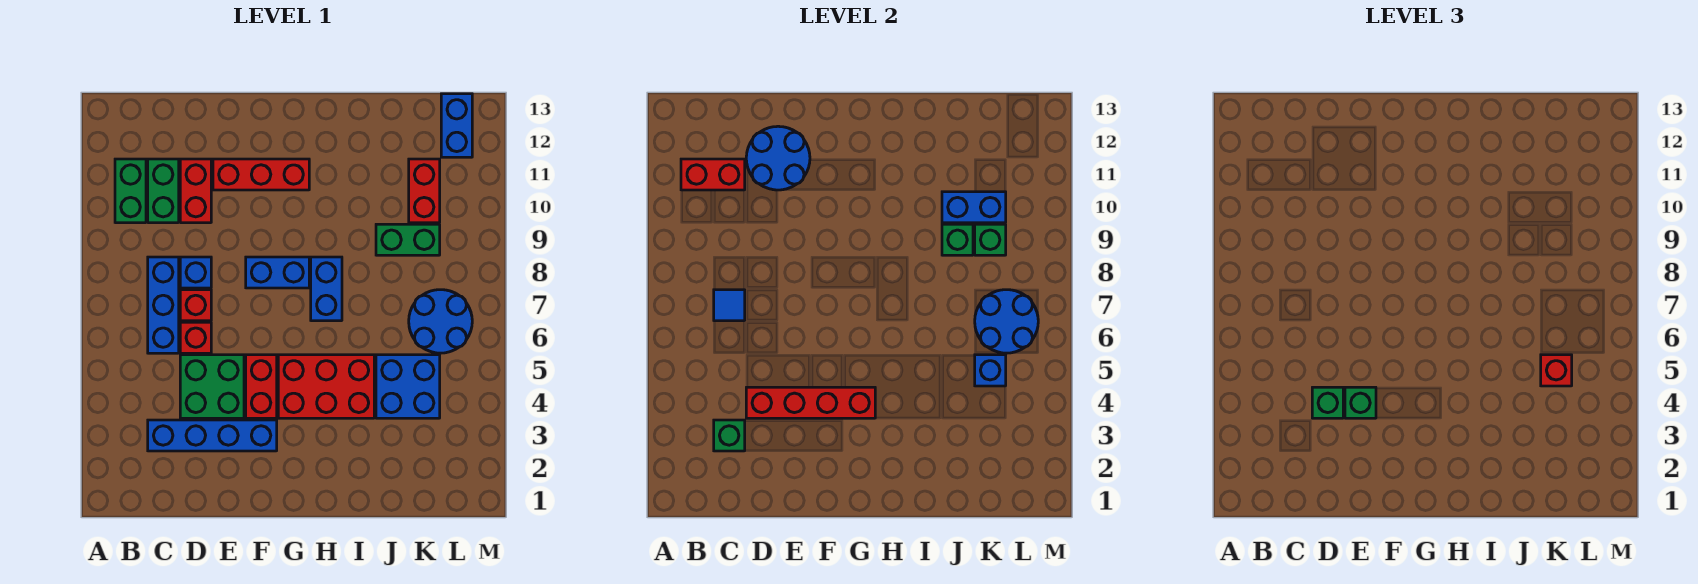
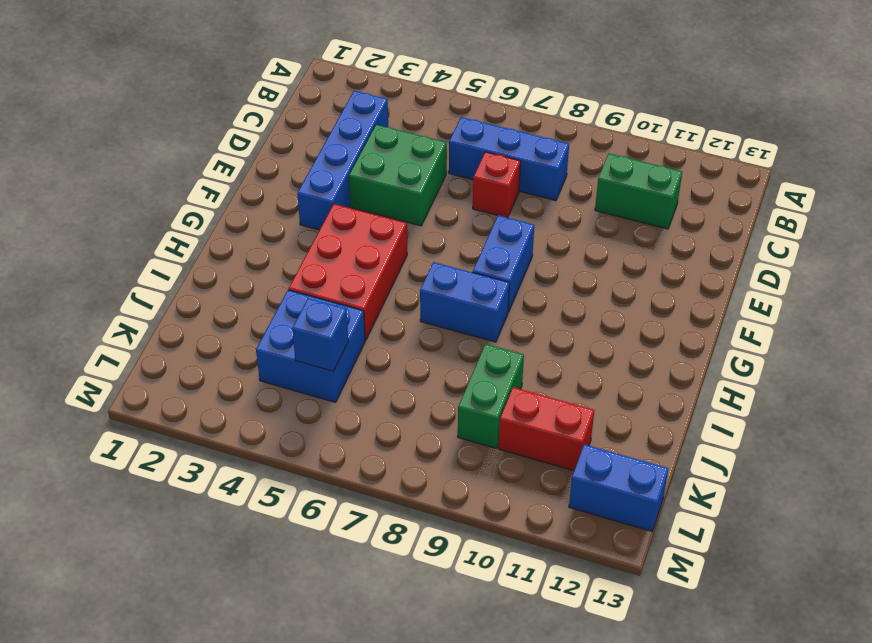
none -> green 1x2 brick [115,159,146,223]
none -> red 1x1 brick [180,322,211,353]
none -> blue 1x1 brick [180,257,211,288]
none -> red 1x2 brick [180,159,211,223]

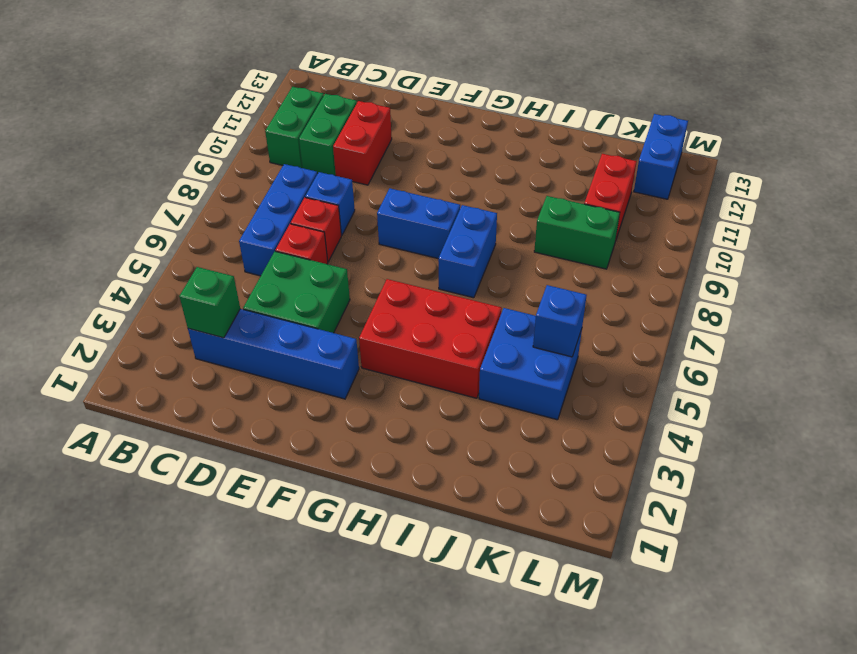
none -> red 1x3 brick [213,159,309,190]
none -> red 1x2 brick [246,355,277,418]
none -> blue 2x2 round brick [409,290,472,353]
none -> red 1x2 brick [681,159,745,190]

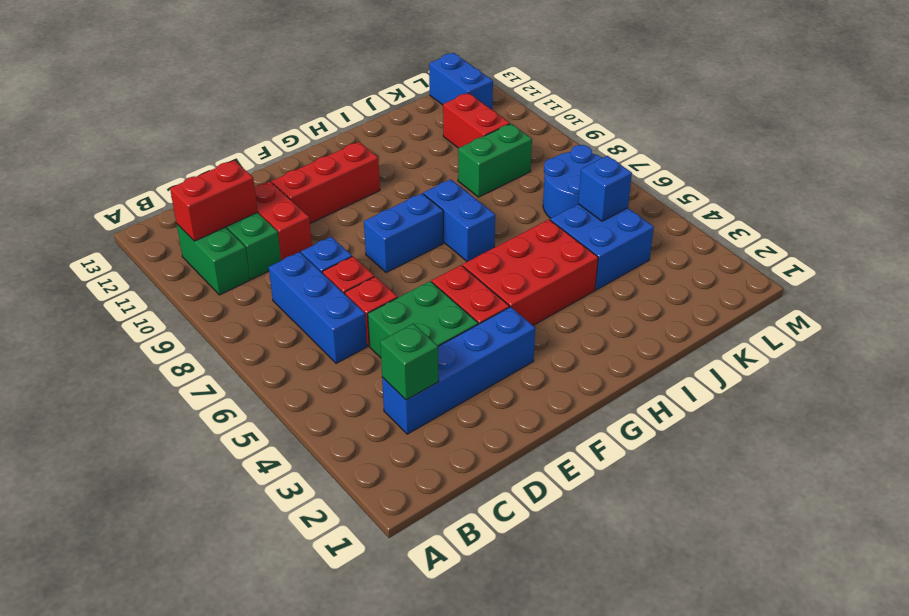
none -> blue 1x1 tile [714,290,745,321]
none -> red 1x4 brick [746,387,875,418]
none -> blue 2x2 round brick [746,126,810,190]
none -> green 1x1 brick [942,224,973,255]

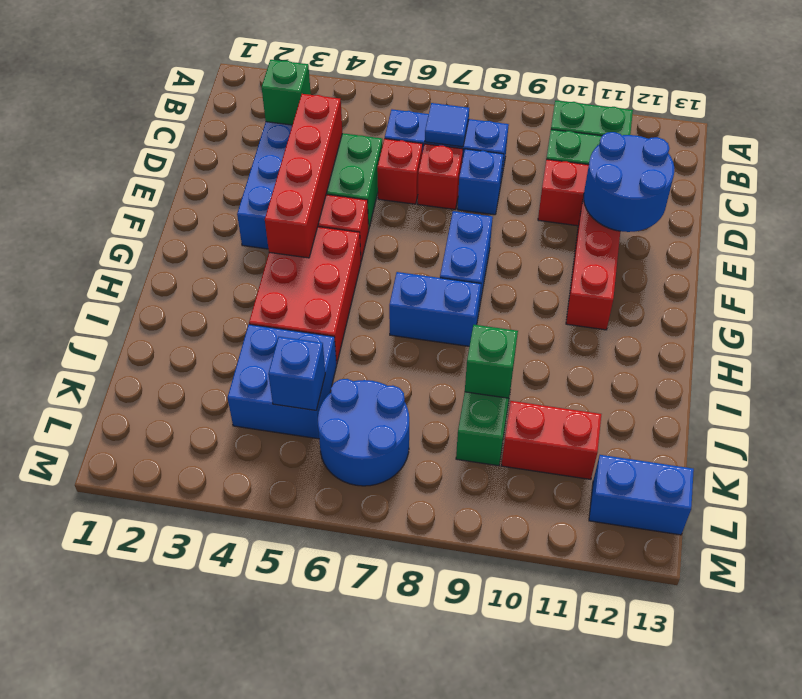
none -> red 1x2 brick [681,159,745,190]
none -> blue 1x2 brick [942,192,1006,223]
none -> blue 2x2 round brick [975,290,1038,353]
none -> green 1x1 brick [975,224,1006,255]

